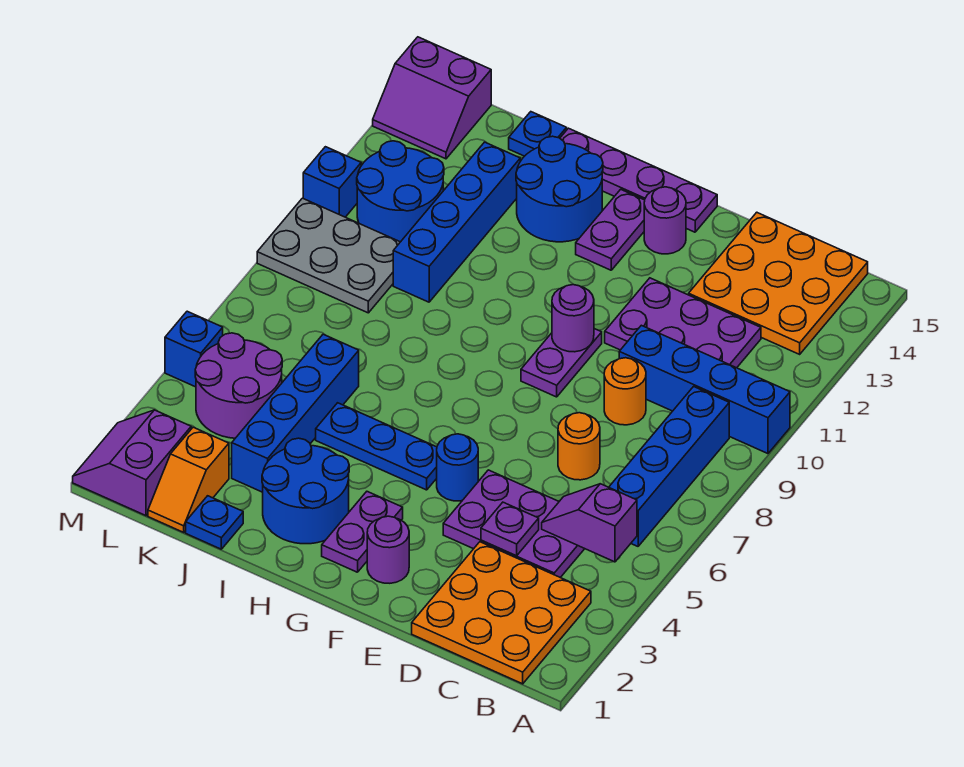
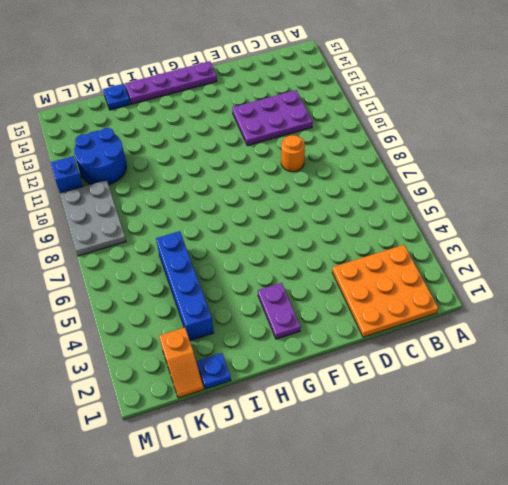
grey 2x3 plate [60,180,126,256] -> grey 2x3 plate turned to [257,198,400,313]
none -> blue 1x4 brick [619,325,790,454]
none -> blue 1x4 brick [609,387,729,546]
none -> orange 3x3 plate [689,212,868,354]
none -> purple 2x3 plate [443,470,585,578]

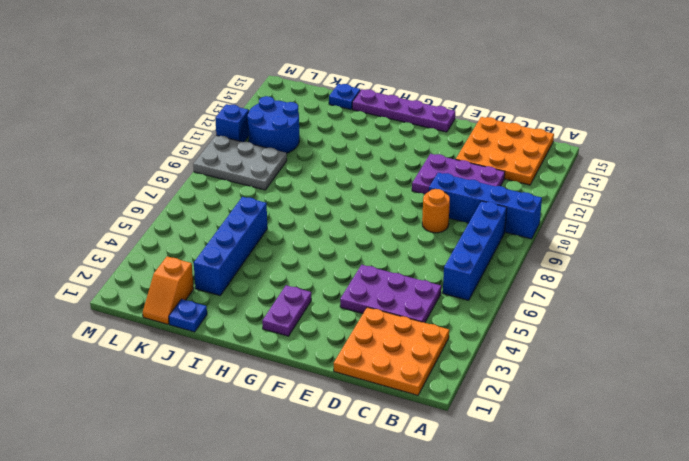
none -> orange 1x1 round brick [558,413,600,480]
none -> purple 1x1 round brick [367,516,409,583]
none -> blue 1x1 round brick [437,434,478,501]
none -> purple 1x2 plate [521,329,602,397]

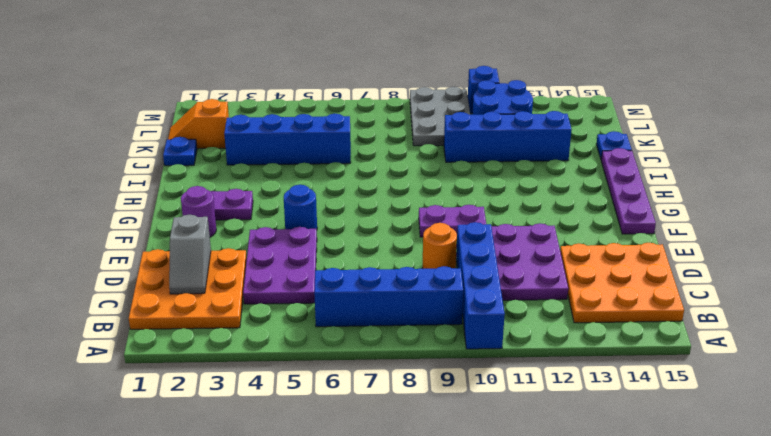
grey 1x2 slope [169,215,211,294] -> none
none -> orange 1x1 round brick [558,413,600,480]
none -> purple 1x1 round brick [644,187,686,254]
none -> blue 1x3 plate [316,403,437,490]
none -> purple 1x2 plate [576,189,645,270]

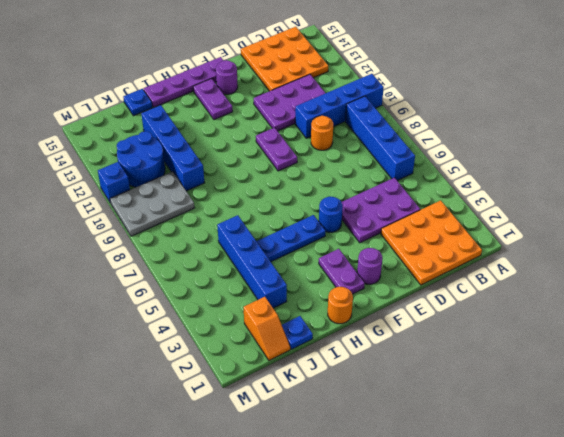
orange 1x1 round brick [328,287,353,324] -> orange 1x1 round brick moved to [558,413,600,480]
none -> blue 2x2 round brick [262,438,349,544]
none -> blue 2x2 round brick [516,136,603,242]
none -> purple 2x2 round brick [195,333,282,438]
none -> purple 2x2 slope [73,410,191,516]

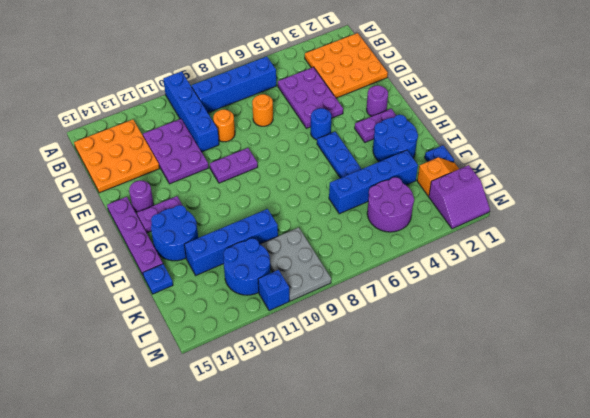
none -> purple 2x2 slope [373,37,491,159]
none -> blue 1x1 brick [165,311,223,387]
none -> purple 1x2 slope [542,484,637,562]
none -> purple 1x1 plate [481,502,539,556]

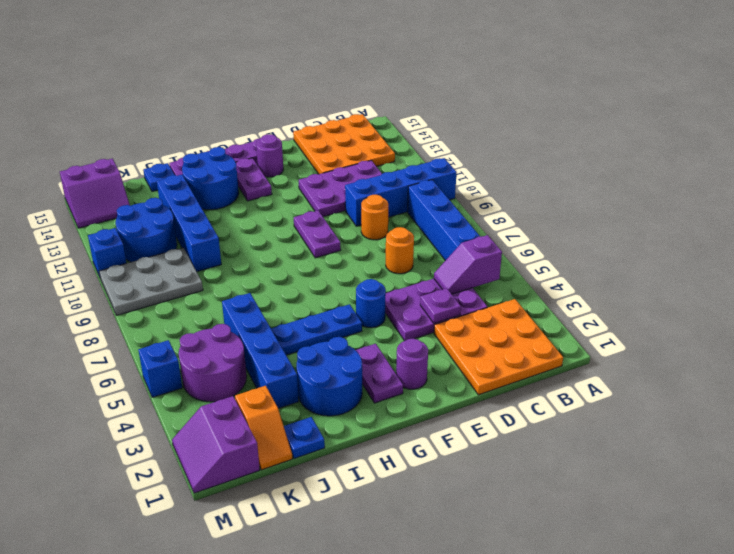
none -> purple 1x1 round brick [552,285,594,352]

